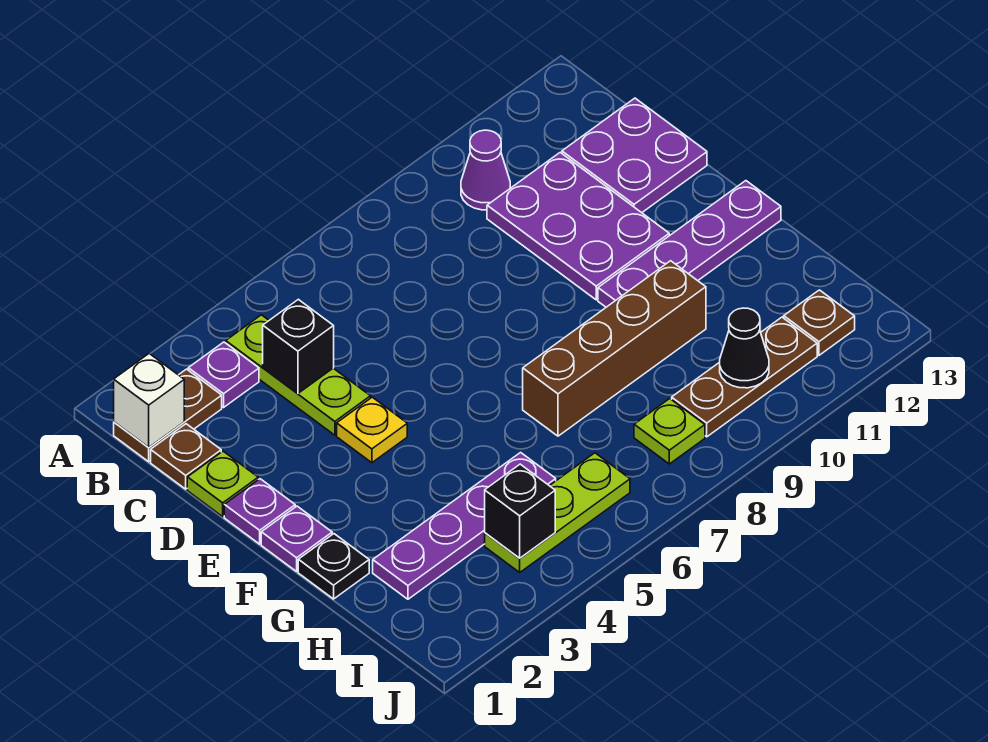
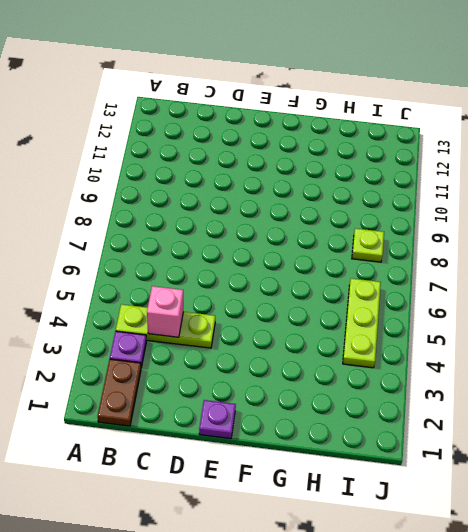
pink 1x1 brick [147,286,183,337] -> black 1x1 brick [263,299,334,393]
none -> purple 1x1 cone [461,130,510,210]
none -> brown 1x1 plate [151,424,221,489]
none -> purple 2x3 plate [487,152,669,300]

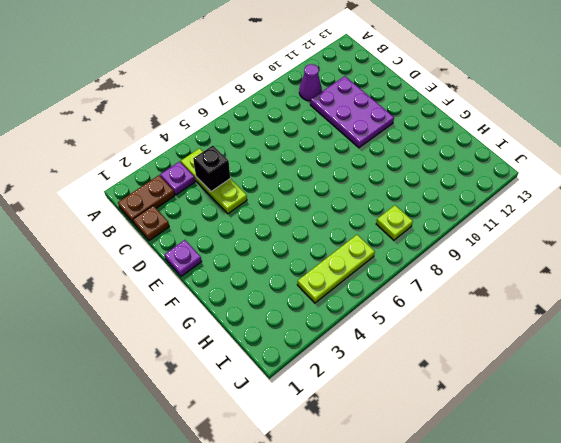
none -> purple 2x2 plate [562,98,707,213]
none -> lime 1x1 plate [187,451,258,517]
none -> yellow 1x1 plate [337,397,407,463]

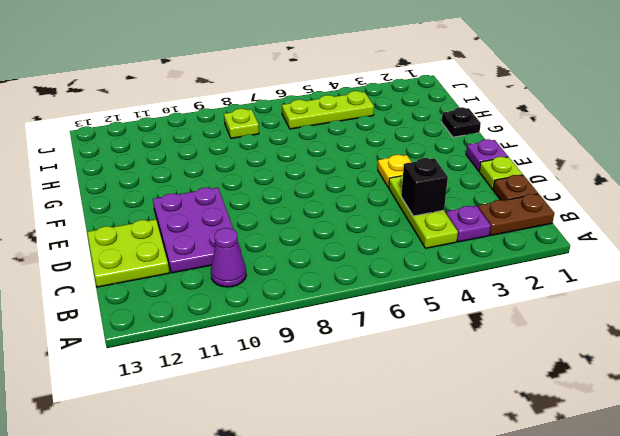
lime 2x2 plate [87,220,169,287] -> purple 2x2 plate [562,98,707,213]
none -> purple 1x1 plate [261,506,332,571]
none -> purple 1x4 plate [598,181,781,307]
none -> brown 1x4 brick [523,261,706,436]

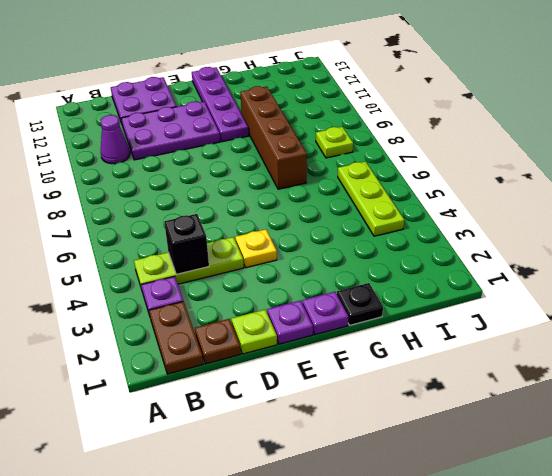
none -> purple 1x4 plate [373,453,556,599]
none -> brown 1x3 plate [672,317,817,437]
none -> brown 1x1 plate [784,290,855,355]

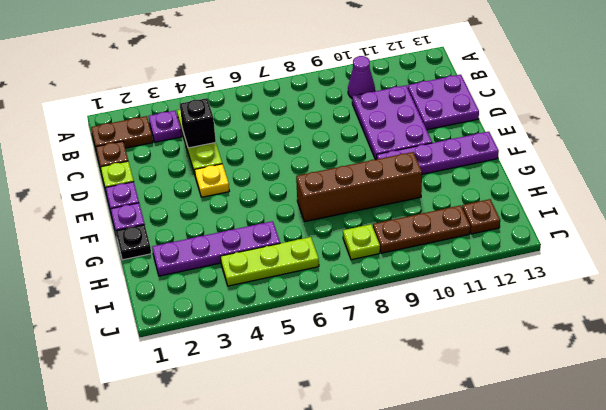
none -> white 1x1 brick [114,354,184,448]
none -> black 1x1 brick [485,464,555,558]
none -> black 1x1 cone [720,308,769,388]

